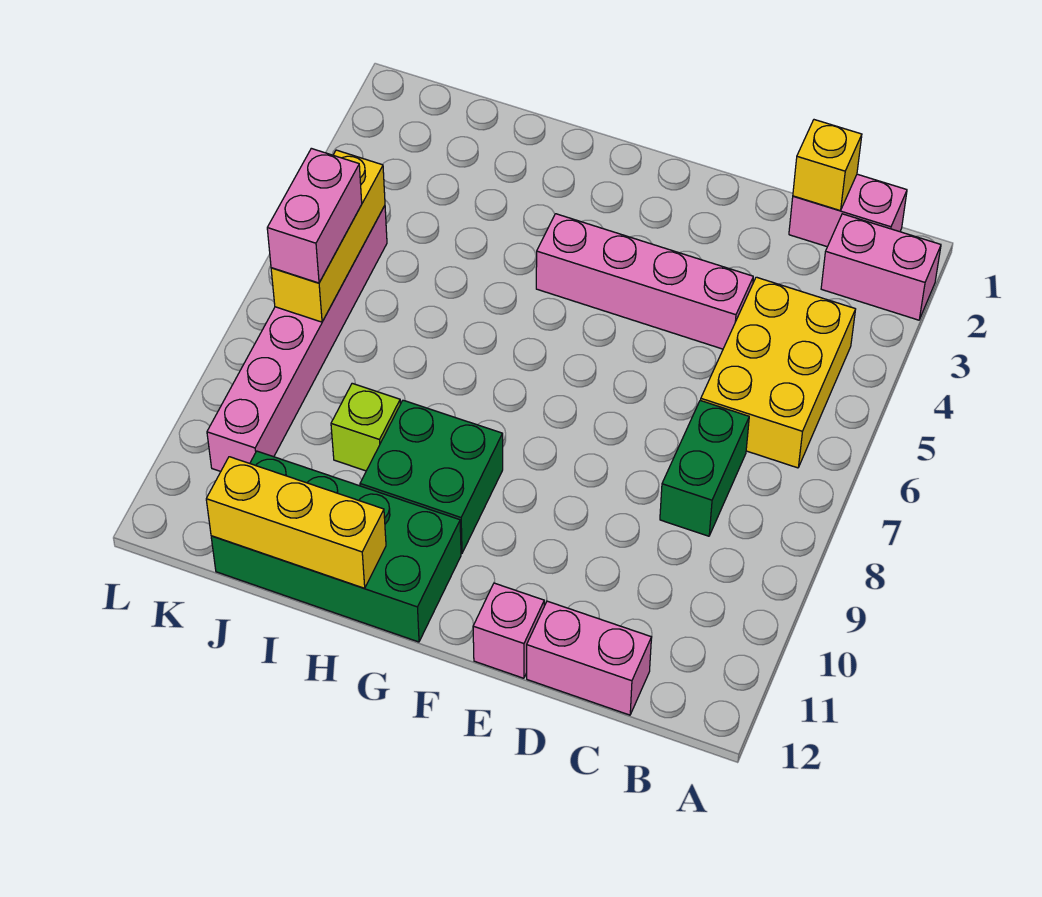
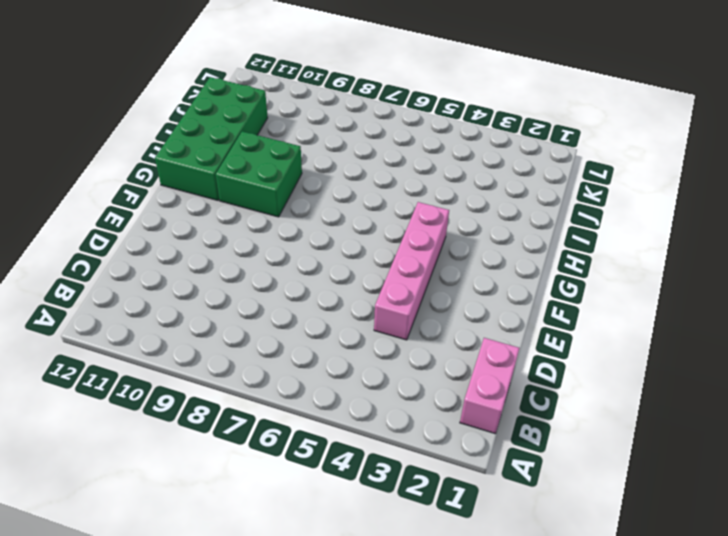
none -> pink 1x2 brick [821,214,941,320]
none -> yellow 2x3 brick [701,277,856,468]
none -> green 1x2 brick [660,400,749,536]

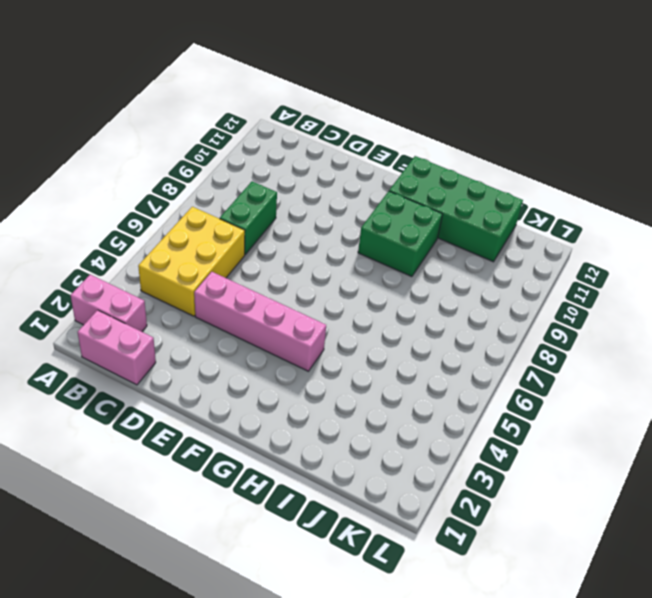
none -> pink 1x2 brick [527,601,651,715]
none -> pink 1x1 brick [473,583,544,678]
none -> lime 1x1 brick [331,383,400,471]

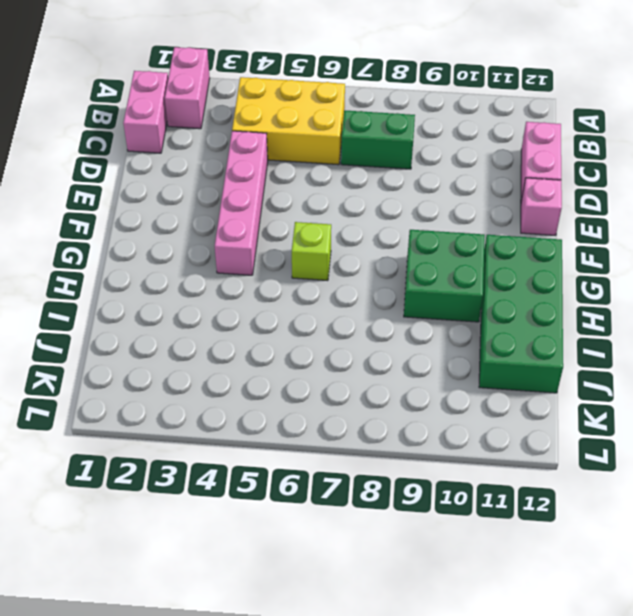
lime 1x1 brick [292,222,331,281] -> lime 1x1 brick moved to [331,383,400,471]
none -> pink 1x6 brick [207,206,387,471]
none -> yellow 1x1 brick [793,120,862,211]
none -> yellow 1x3 brick [206,457,386,588]

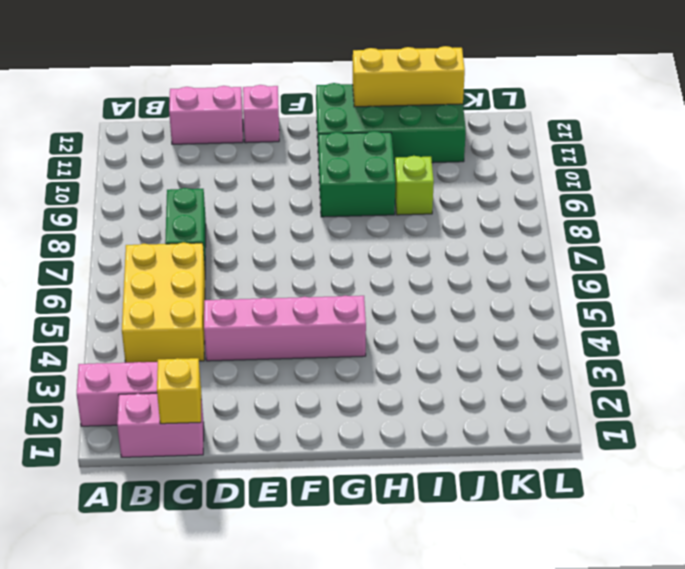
none -> pink 1x6 brick [207,206,387,471]
none -> yellow 1x3 brick [271,150,385,322]
none -> pink 1x2 brick [267,148,362,283]

